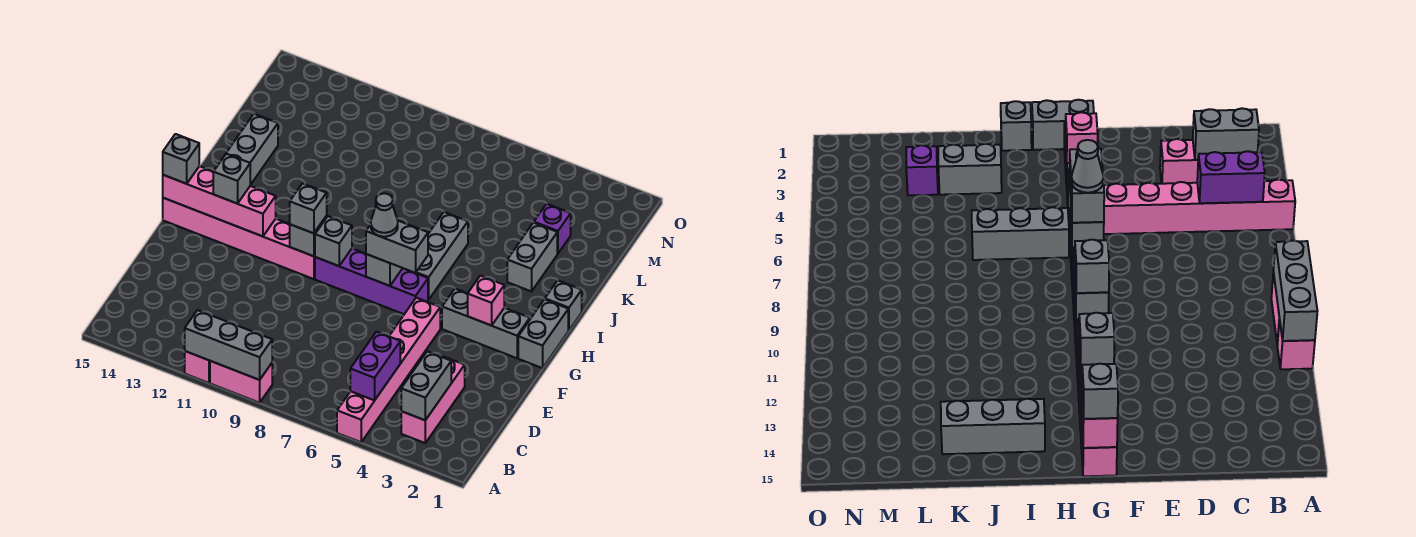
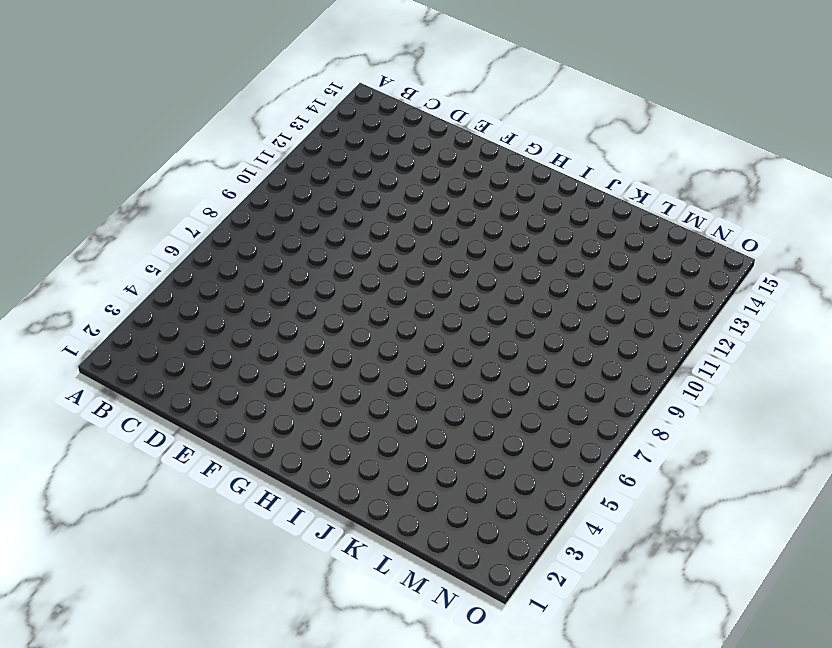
none -> pink 1x6 brick [337,298,440,442]
none -> pink 1x2 brick [210,361,272,403]
none -> pink 1x1 brick [185,351,210,383]

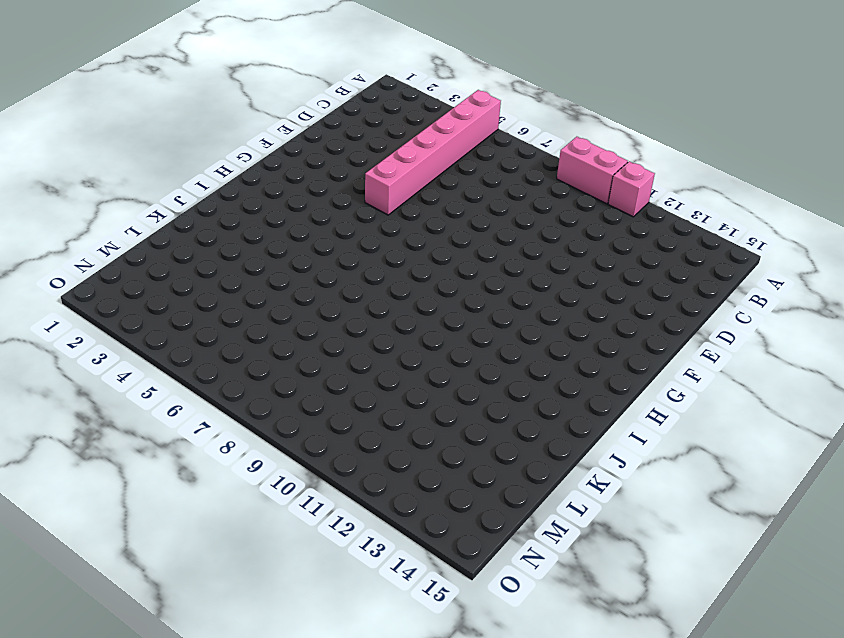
none -> pink 1x3 brick [401,355,465,443]
none -> grey 1x2 brick [518,299,568,368]
none -> grey 1x3 brick [442,289,530,358]

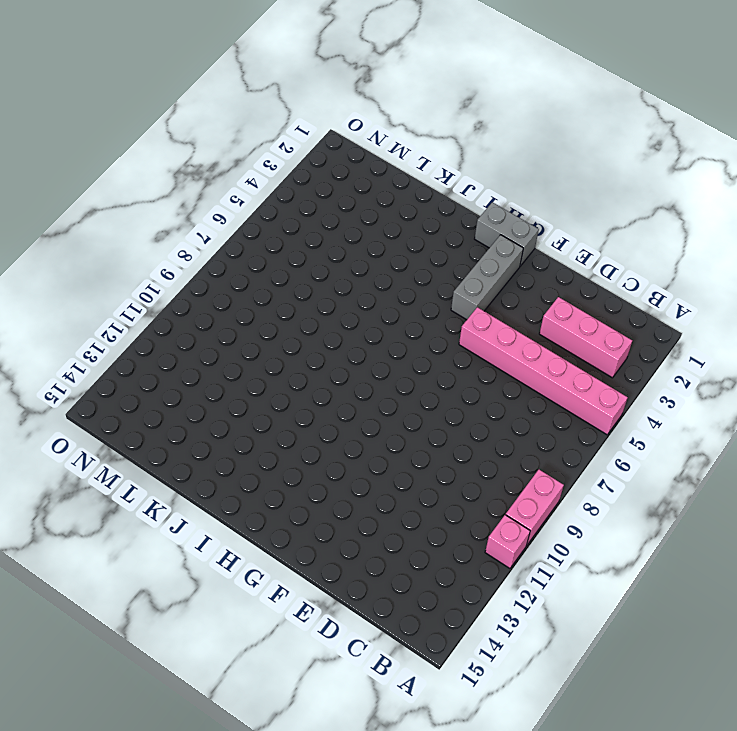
none -> purple 1x4 brick [315,249,428,314]
none -> pink 1x6 brick [163,198,315,279]
none -> grey 1x3 brick [416,212,468,300]

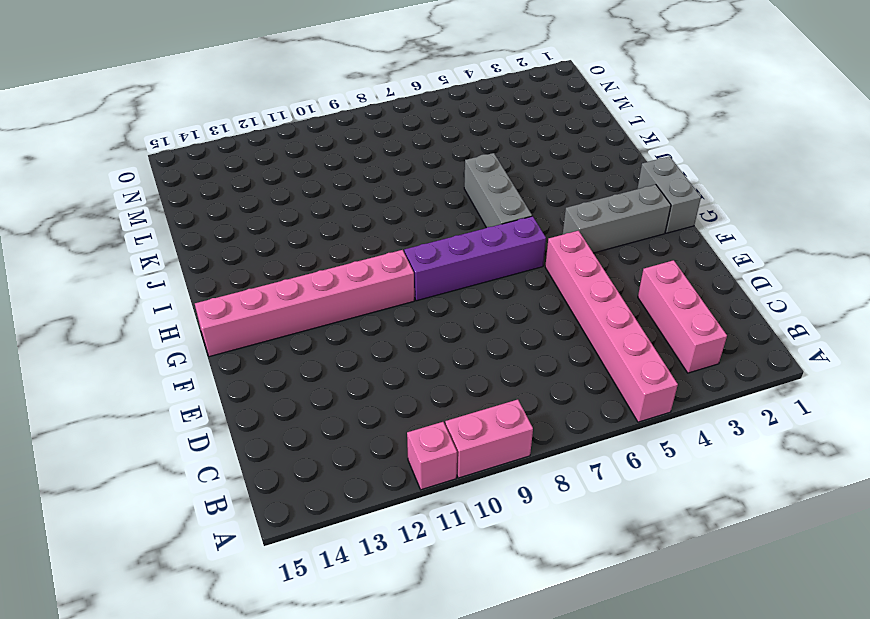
none -> grey 1x1 brick [545,280,582,330]
none -> grey 1x3 brick [215,114,278,185]
none -> grey 1x2 brick [507,223,557,291]

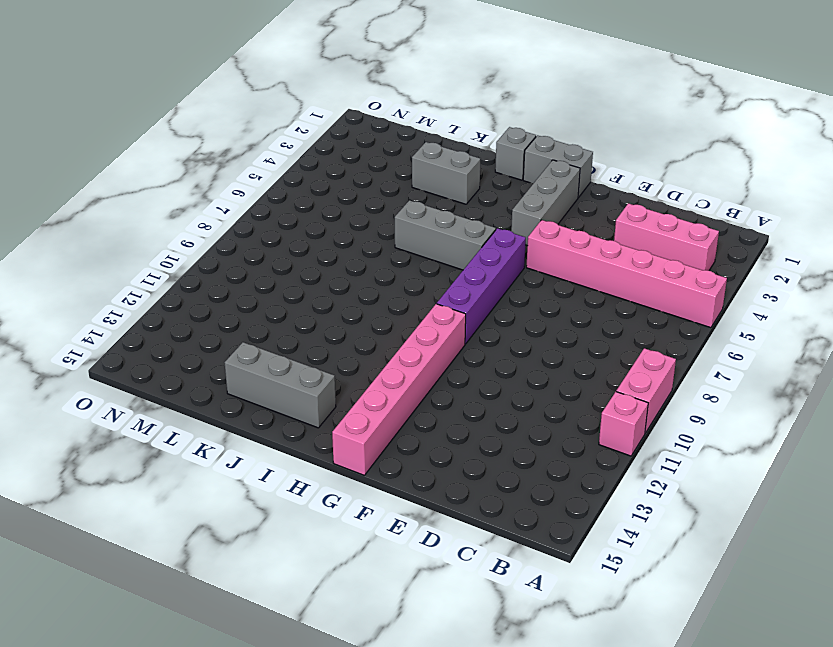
none -> purple 1x1 brick [534,204,571,253]
none -> grey 1x3 brick [185,310,272,380]
none -> grey 1x2 brick [401,351,451,420]

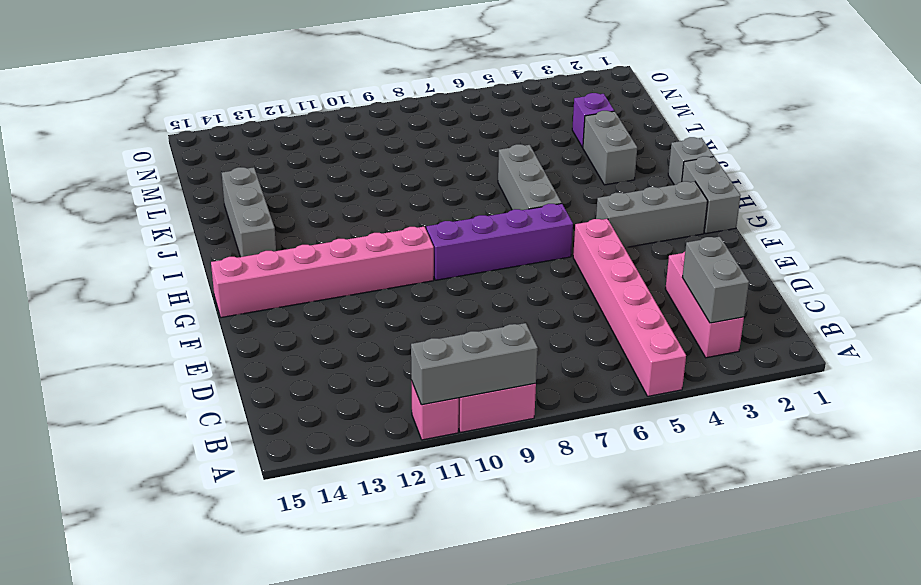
none -> purple 1x2 brick [350,332,400,401]
none -> pink 1x1 brick [468,276,504,326]
none -> grey 1x1 brick [366,254,402,286]

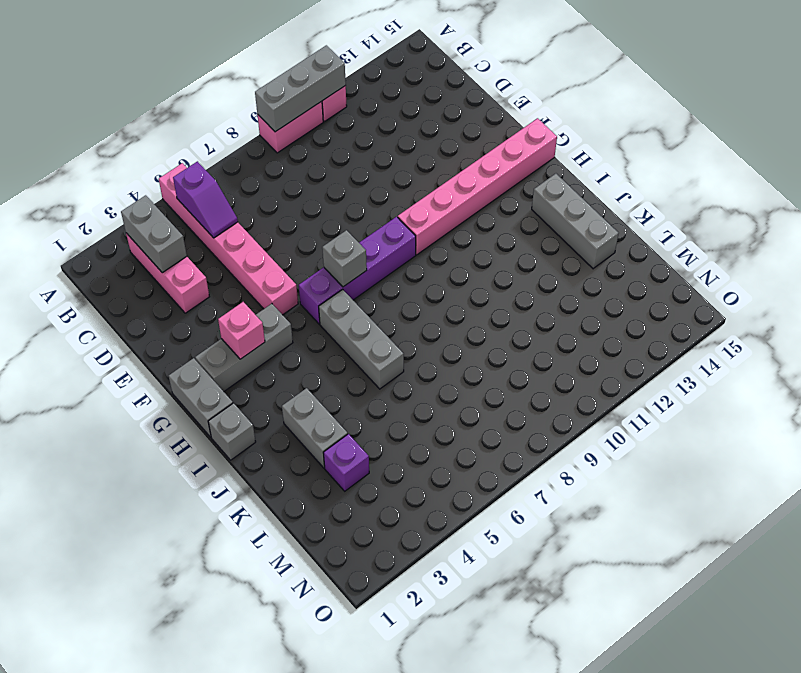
purple 1x2 slope [173,161,238,238] -> purple 1x2 brick [350,332,400,401]
none -> grey 1x1 brick [315,216,352,266]
none -> grey 1x1 brick [290,216,327,256]
none -> pink 1x4 brick [163,166,276,236]

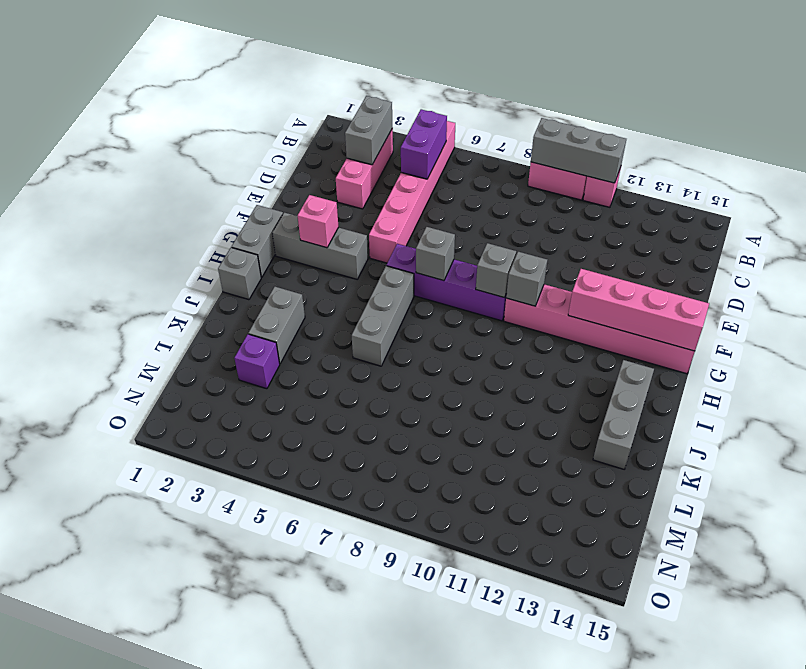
none -> grey 1x2 brick [366,221,428,273]
none -> grey 1x1 brick [290,183,327,233]
none -> grey 1x1 brick [213,154,250,204]

